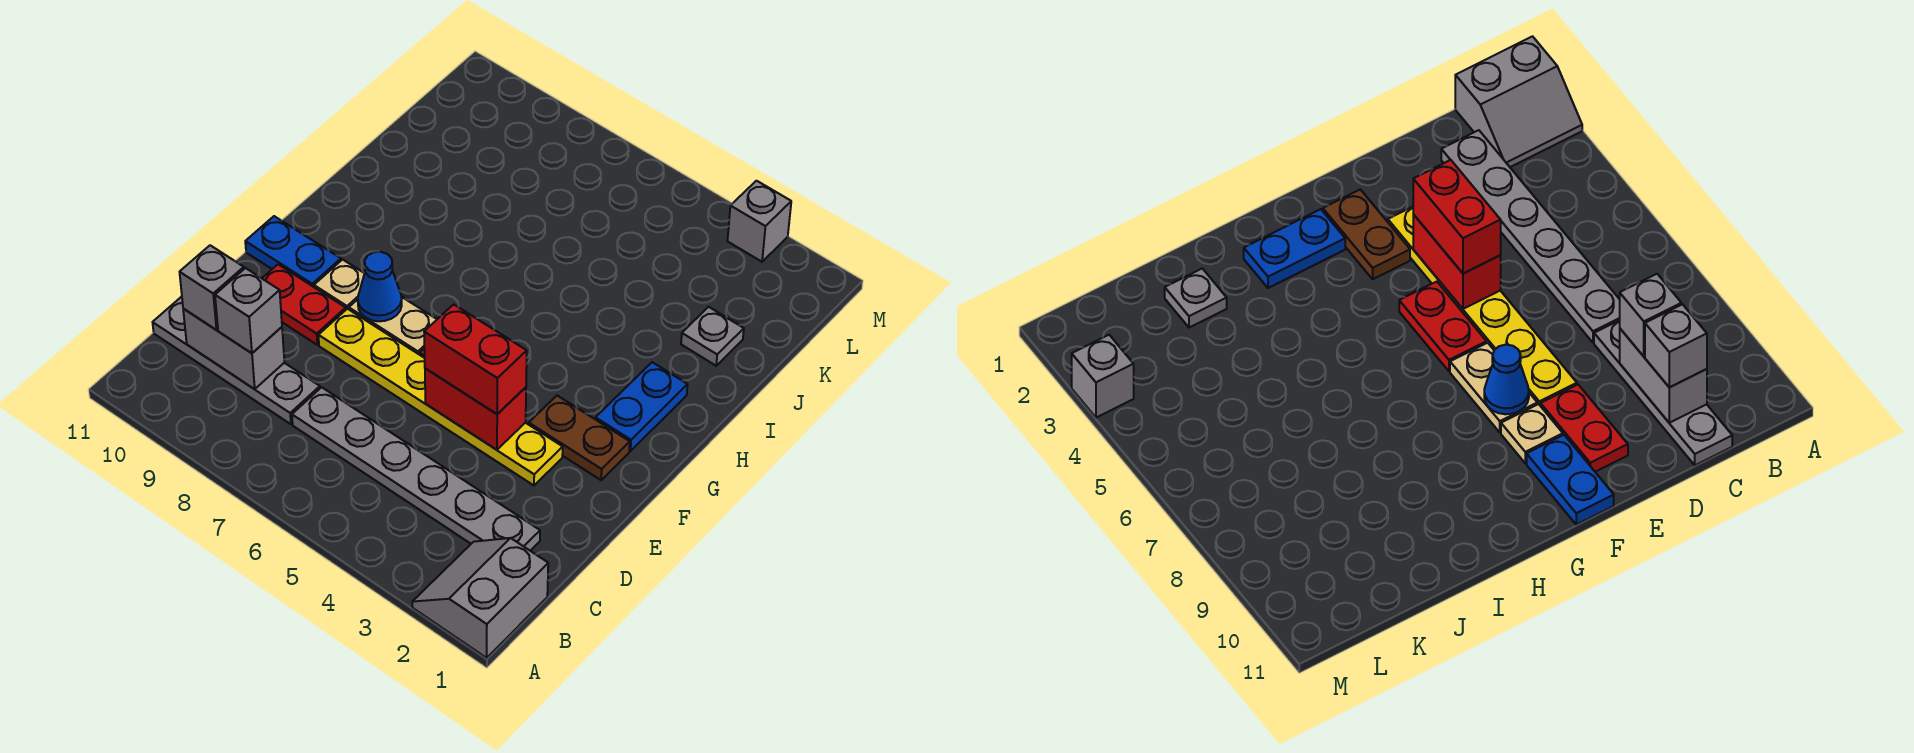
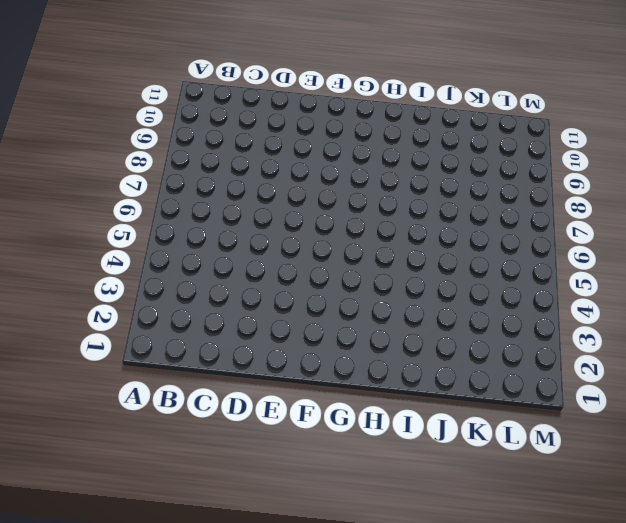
none -> grey 2x2 slope [412,538,548,658]
none -> grey 1x6 plate [292,387,540,551]
none -> grey 1x4 plate [153,297,320,424]

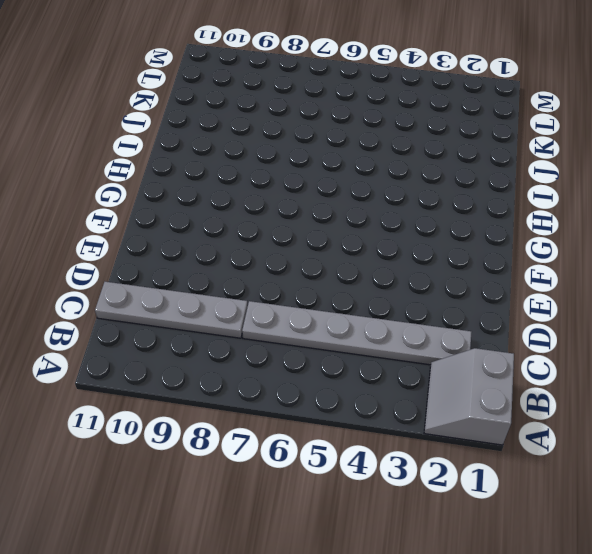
none -> yellow 1x6 plate [318,309,563,485]
none -> red 1x2 plate [262,264,346,345]
none -> brown 1x2 plate [529,396,630,480]

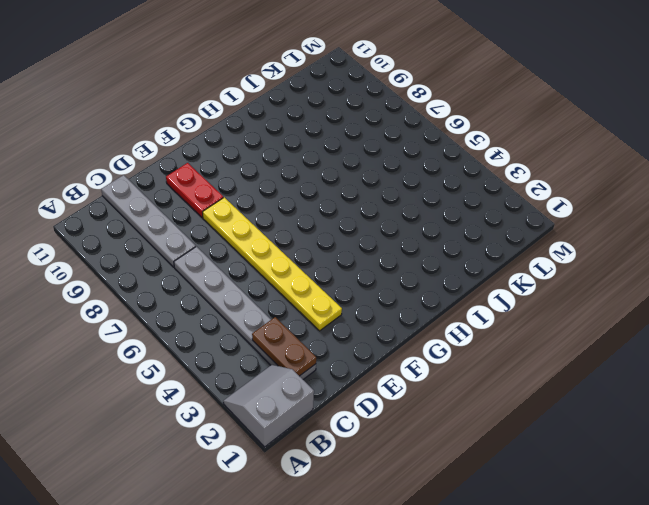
brown 1x2 plate [252,317,316,376] -> brown 1x2 plate moved to [529,396,630,480]
none -> red 1x2 plate [1399,282,1487,371]
none -> tan 1x2 plate [349,297,437,355]
none -> tan 1x1 plate [314,260,365,309]

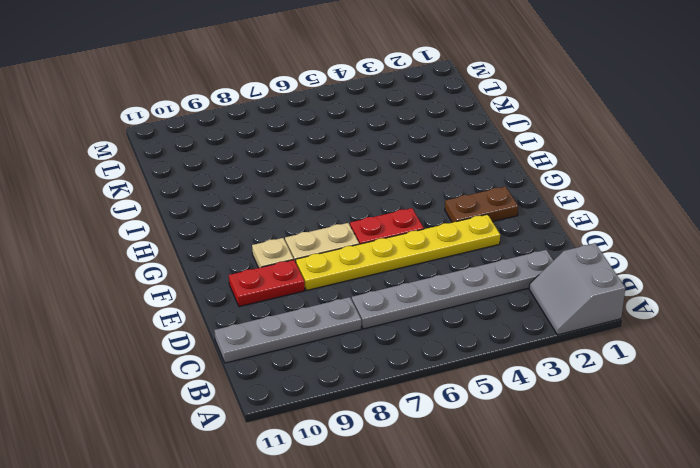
none -> blue 1x2 plate [245,216,341,287]
none -> blue 1x2 plate [595,362,688,451]
none -> grey 1x1 plate [681,307,744,366]

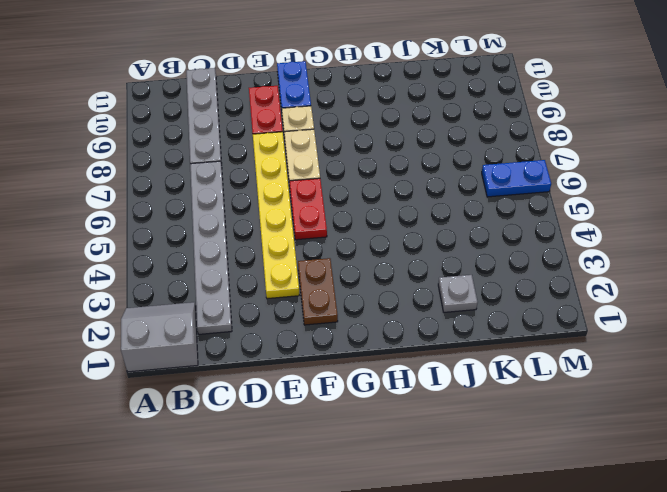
blue 1x2 plate [482,160,551,197] -> blue 1x2 plate moved to [595,362,688,451]
none -> grey 1x1 brick [728,181,791,262]
none -> grey 1x2 brick [183,309,284,389]
none -> red 1x2 brick [425,368,526,450]

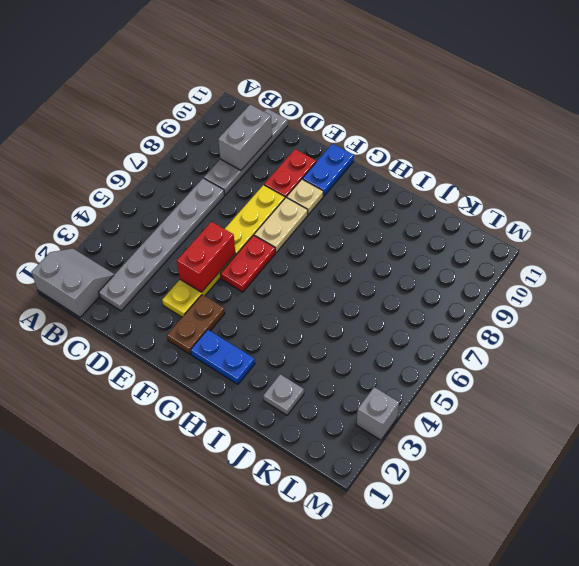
none -> blue 1x1 cone [358,252,402,321]
none -> grey 1x1 brick [215,268,282,353]
none -> grey 1x1 brick [180,245,244,330]

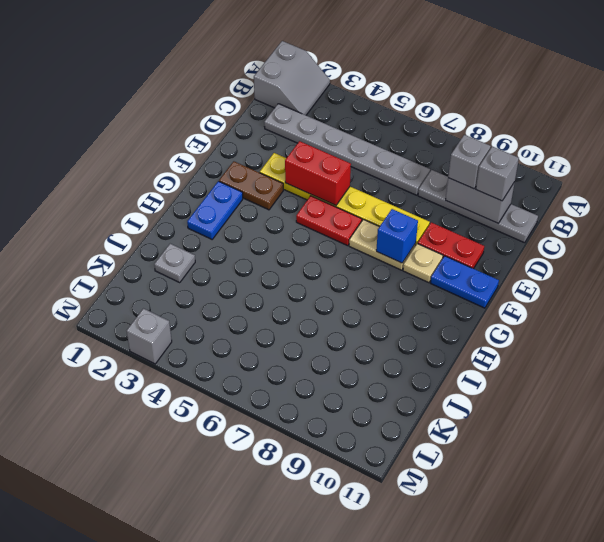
blue 1x1 brick [376,209,418,263] -> blue 1x1 cone [358,252,402,321]
none -> red 1x2 brick [424,304,527,414]

